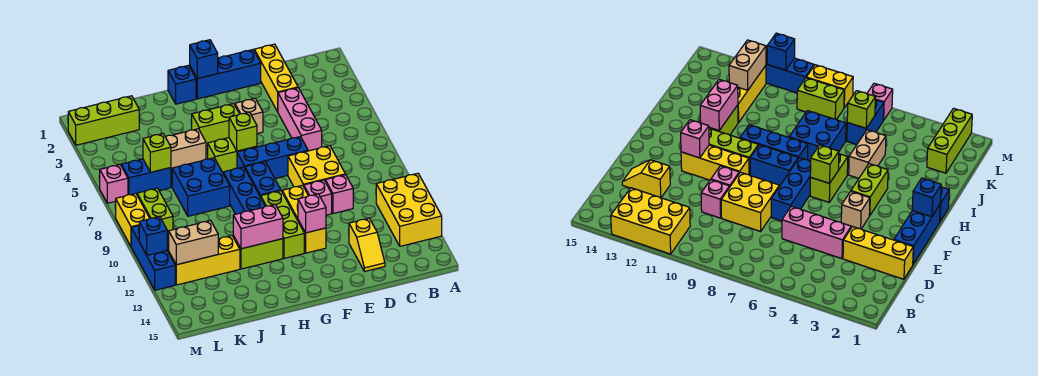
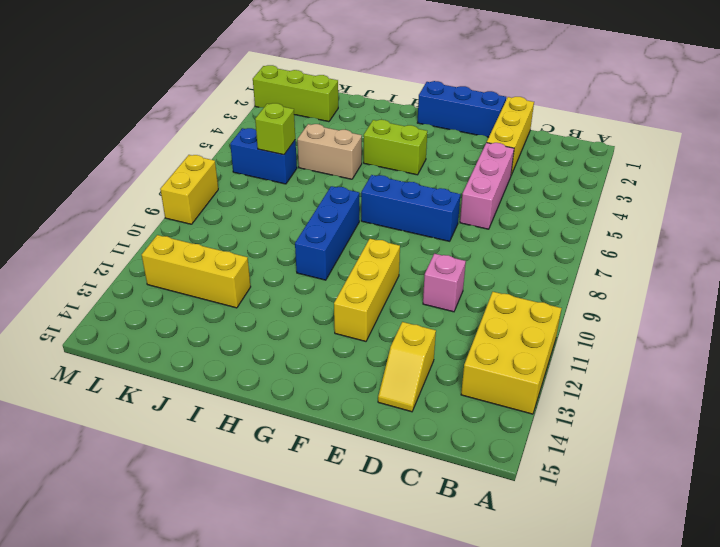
none -> yellow 2x2 brick [288,146,345,187]
none -> pink 1x1 brick [304,180,332,215]
none -> tan 1x1 brick [235,98,263,134]
none -> lime 1x2 brick [208,138,257,172]

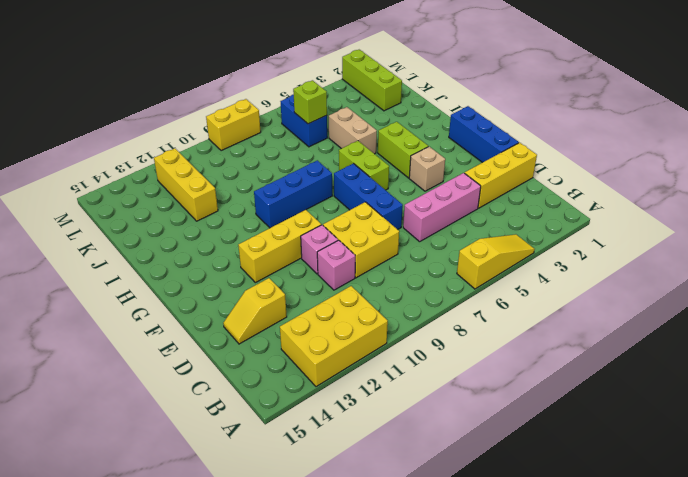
yellow 1x3 slope [457,234,535,289] -> none
none -> blue 1x2 brick [245,162,281,197]
none -> lime 1x3 brick [261,191,304,258]
none -> blue 1x1 brick [168,65,196,104]
none -> lime 1x2 brick [233,236,283,269]

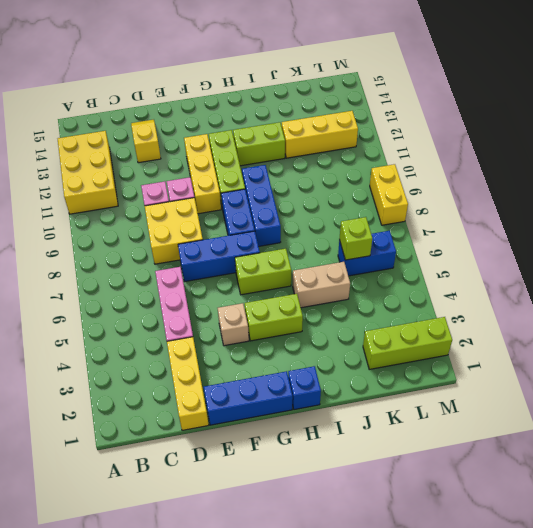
none -> blue 2x2 brick [172,158,230,216]
none -> lime 1x2 brick [137,188,173,238]
none -> pink 1x1 brick [100,165,128,203]
none -> blue 1x3 brick [131,226,175,290]

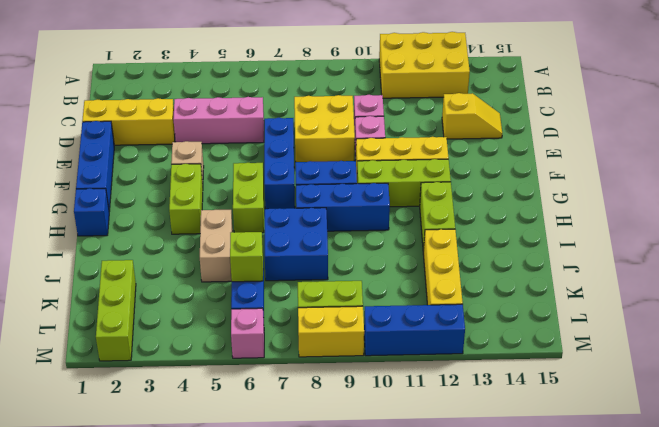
none -> pink 1x1 brick [298,194,326,233]
none -> blue 1x1 brick [190,40,218,79]
none -> lime 1x1 brick [229,112,257,151]
none -> pink 1x2 brick [233,205,283,249]

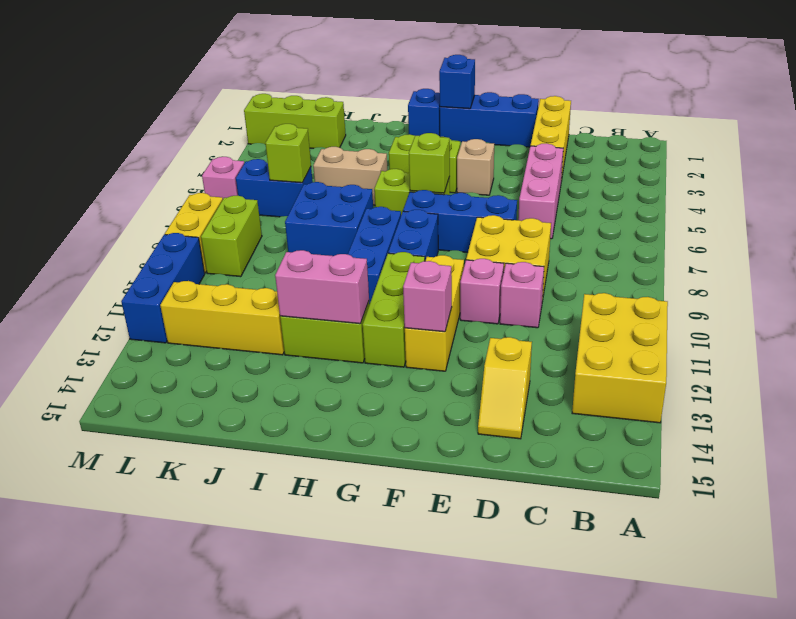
none -> tan 1x2 brick [169,221,218,265]
none -> blue 1x1 brick [139,217,167,255]

